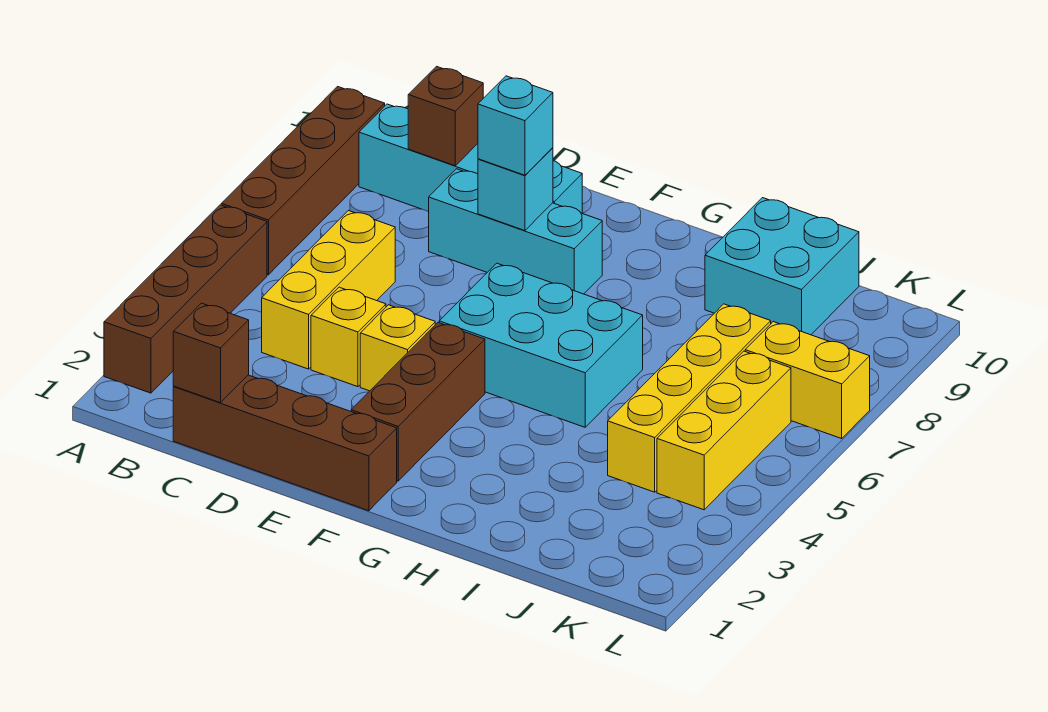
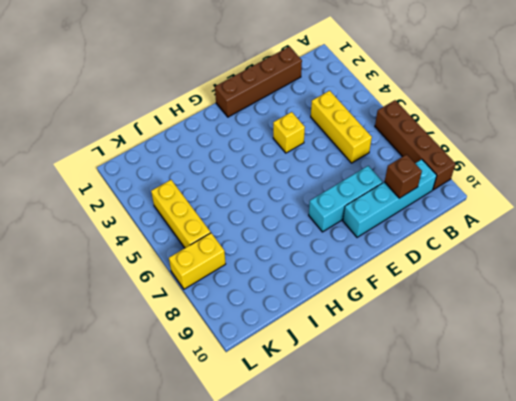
none -> brown 1x4 brick [104,205,267,393]
none -> yellow 1x1 brick [311,287,386,387]
none -> brown 1x3 brick [351,323,485,481]

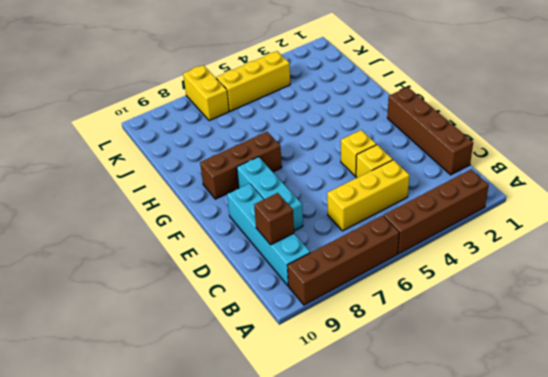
brown 1x3 brick [200,132,282,199] -> brown 1x3 brick moved to [351,323,485,481]
none -> cyan 2x3 brick [439,263,643,427]
none -> cyan 2x2 brick [705,198,859,335]
none -> yellow 1x4 brick [608,304,771,492]

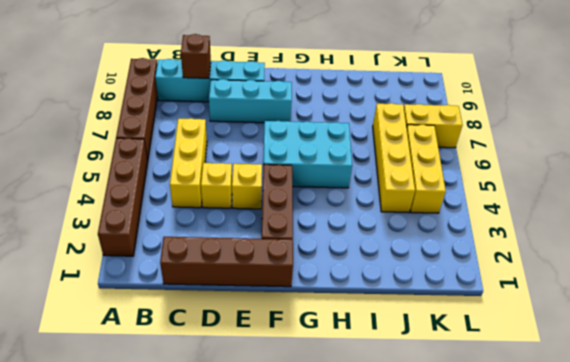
none -> cyan 2x2 brick [705,198,859,335]
none -> brown 1x1 brick [173,303,249,403]
none -> cyan 1x1 brick [478,148,553,231]

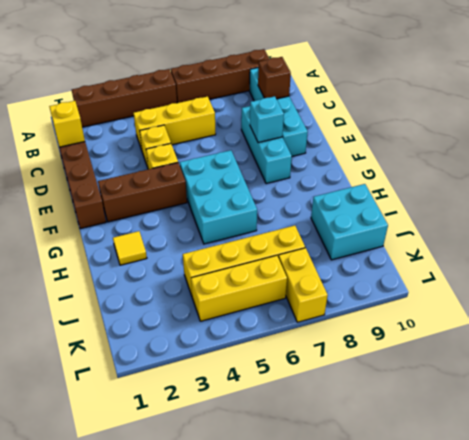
yellow 1x1 brick [49,101,85,147] -> brown 1x1 brick [173,303,249,403]
yellow 1x1 tile [113,231,147,265] -> none
none -> cyan 1x1 brick [478,76,553,175]

